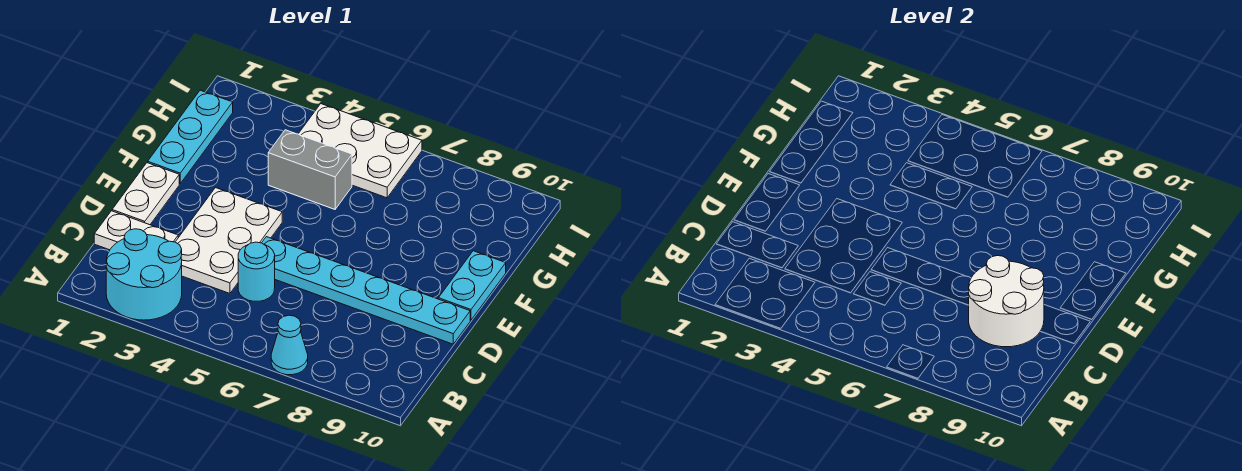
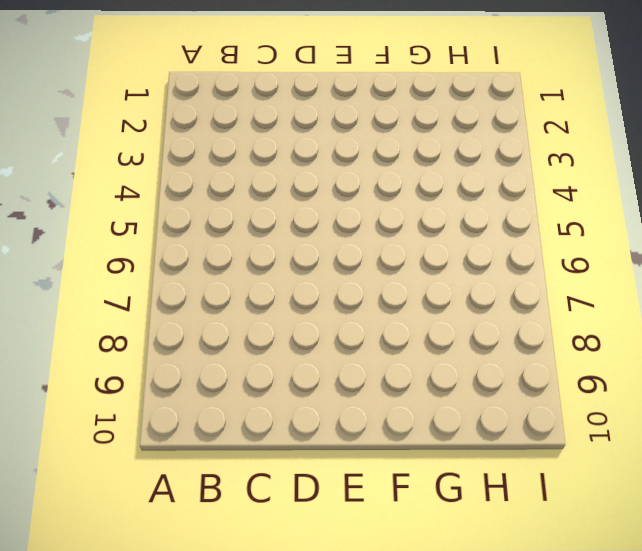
none -> cyan 2x2 round brick [106,229,182,320]
none -> cyan 1x1 cone [271,315,308,375]
none -> white 1x2 plate [94,211,178,250]

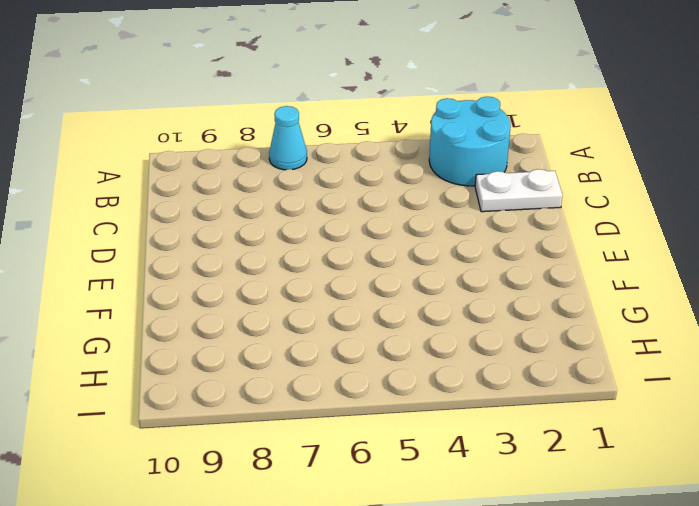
none -> white 2x3 plate [176,188,282,293]
none -> cyan 1x1 round brick [238,242,275,301]
none -> white 1x2 plate [112,163,179,225]

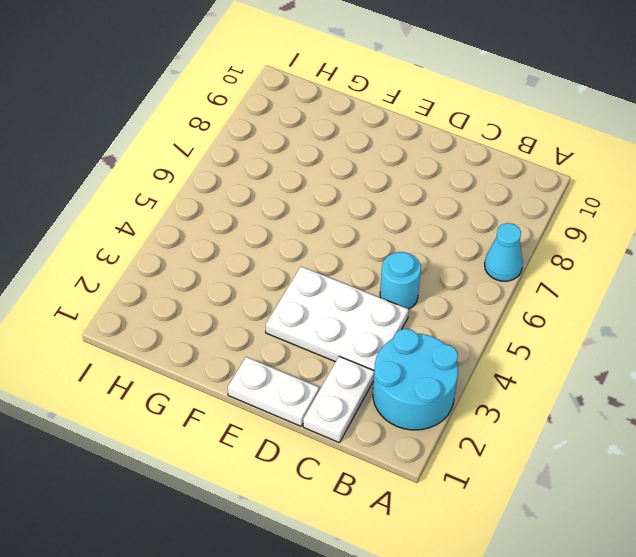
none -> cyan 1x6 plate [262,237,470,344]
none -> cyan 1x2 plate [438,251,506,320]
none -> cyan 1x3 plate [148,90,233,184]

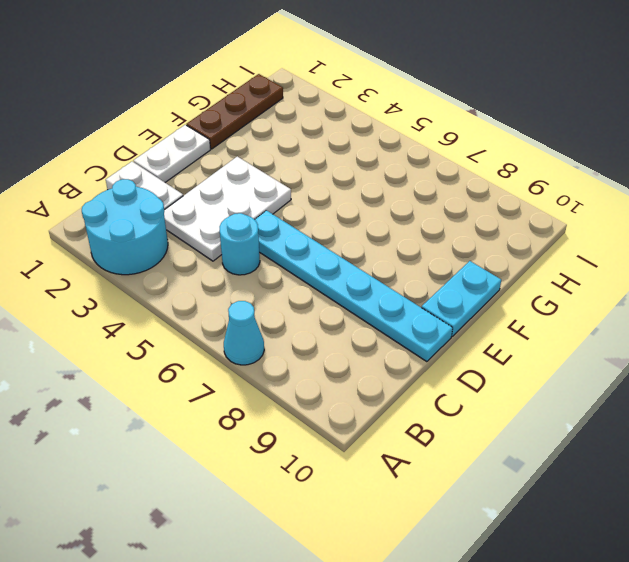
brown 1x3 plate [186,74,283,149] -> cyan 1x3 plate [148,90,233,184]
none -> grey 1x2 brick [268,130,352,209]
none -> white 2x3 plate [299,104,422,198]
none -> white 2x2 round brick [969,256,1044,347]

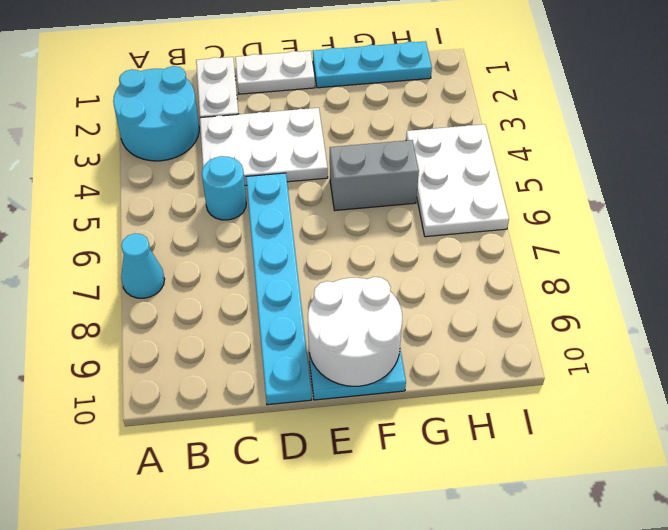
white 2x2 round brick [308,277,402,386] -> white 2x2 round brick moved to [969,256,1044,347]
grey 1x2 brick [330,140,419,210] -> grey 1x2 brick turned to [268,130,352,209]

